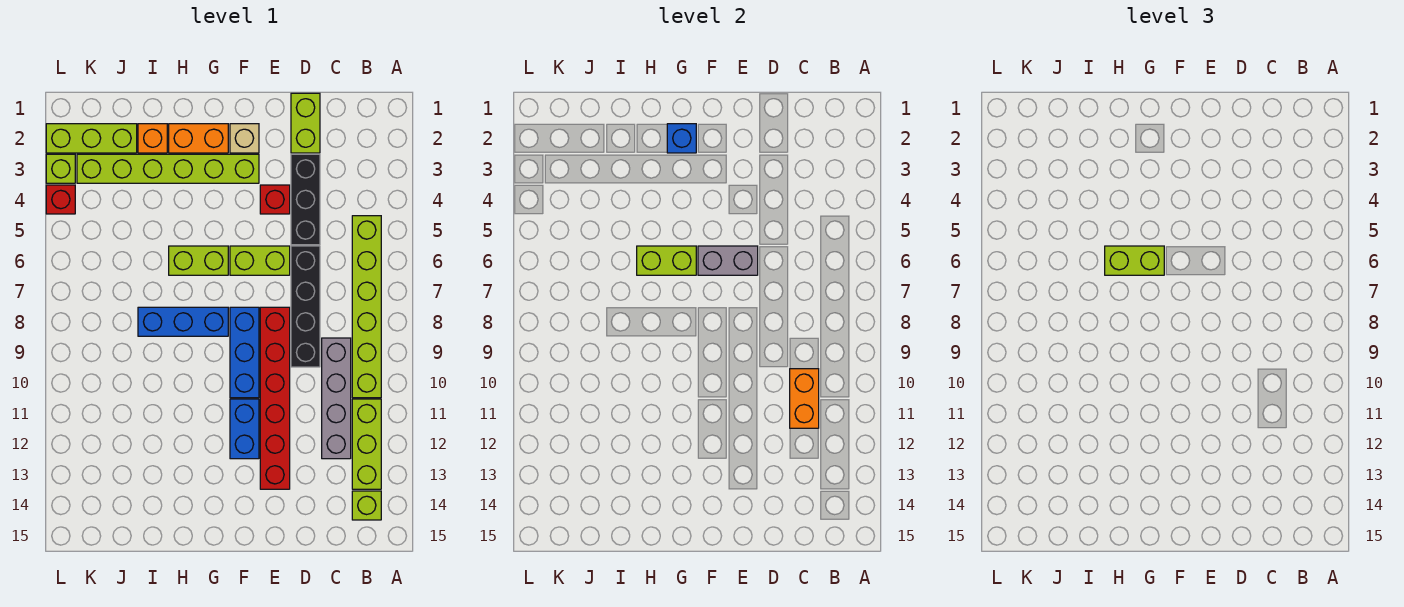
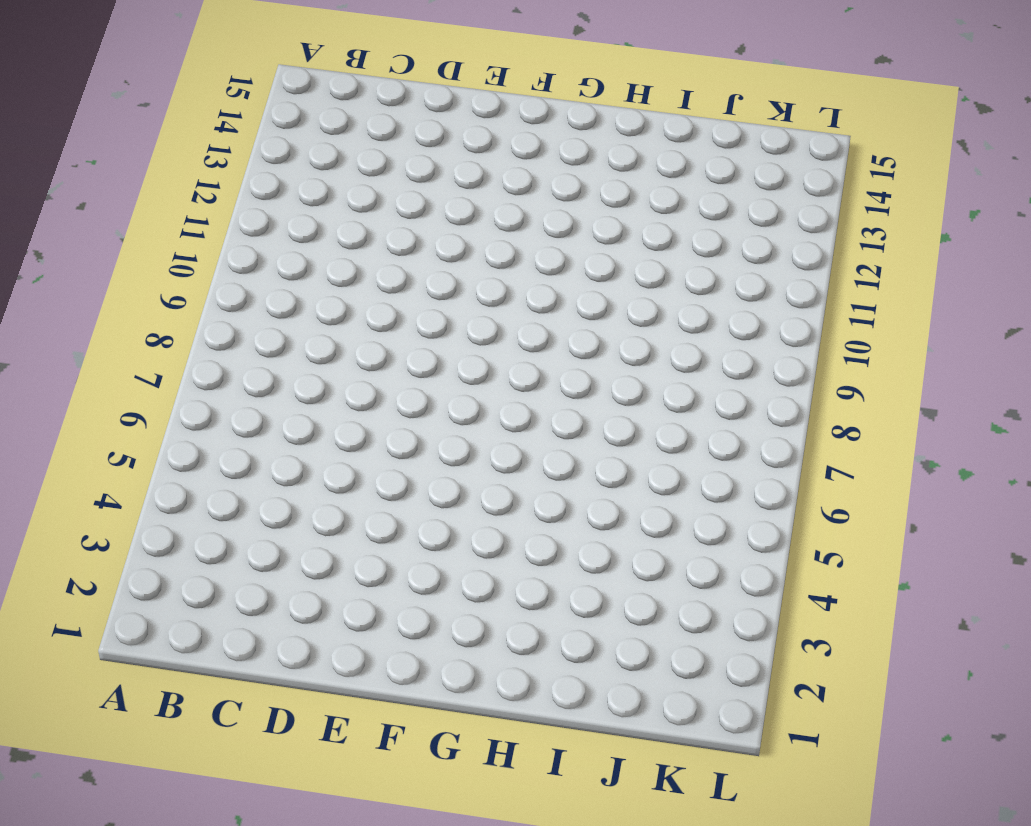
none -> lime 1x6 brick [352,216,381,398]
none -> lime 1x3 brick [352,399,381,489]
none -> lime 1x1 brick [352,491,381,520]

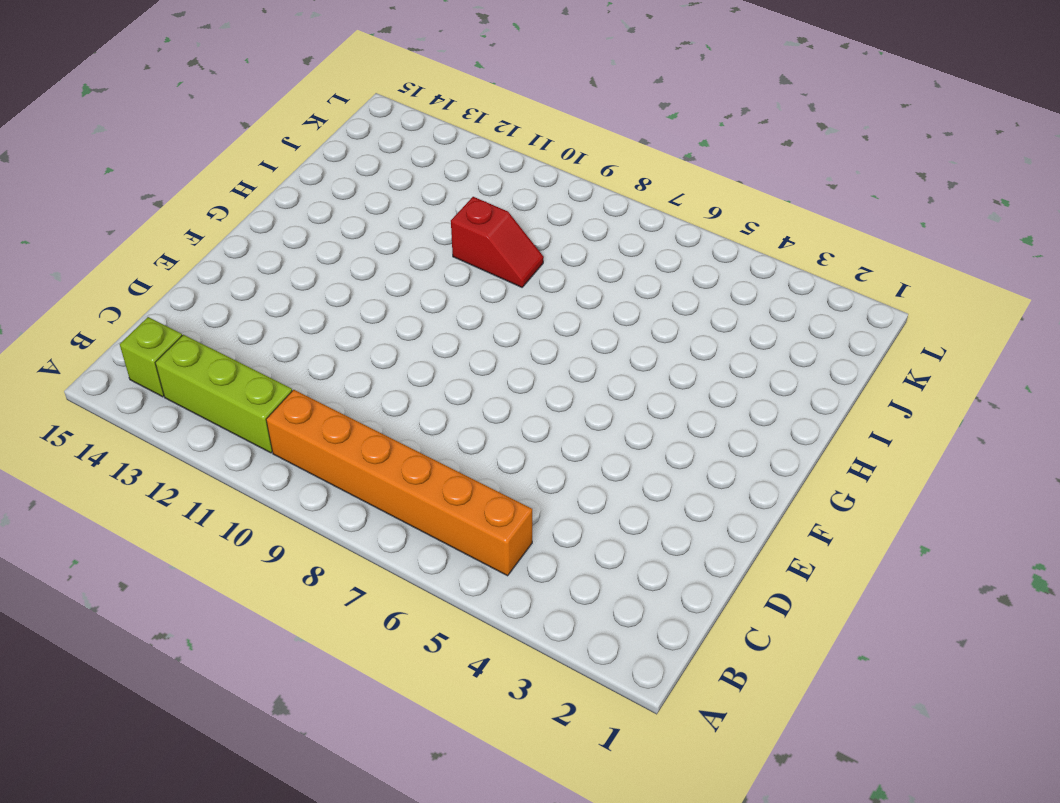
orange 1x6 brick [266,390,532,576] -> lime 1x6 brick [352,216,381,398]
red 1x2 slope [451,197,544,287] -> none
none -> grey 1x4 brick [322,338,351,459]
none -> lime 1x2 brick [291,93,320,153]
none -> black 1x3 brick [291,154,320,245]

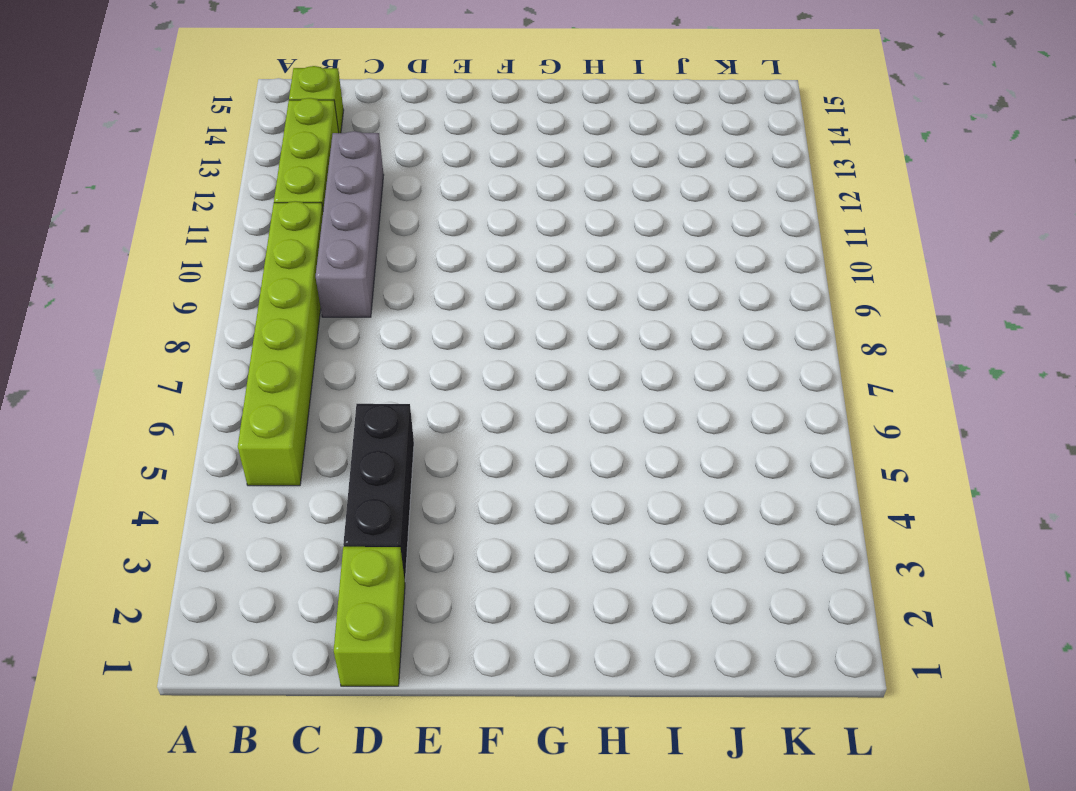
none -> black 1x4 brick [291,246,320,367]
none -> red 1x1 brick [260,185,290,214]
none -> lime 1x2 brick [230,246,290,275]

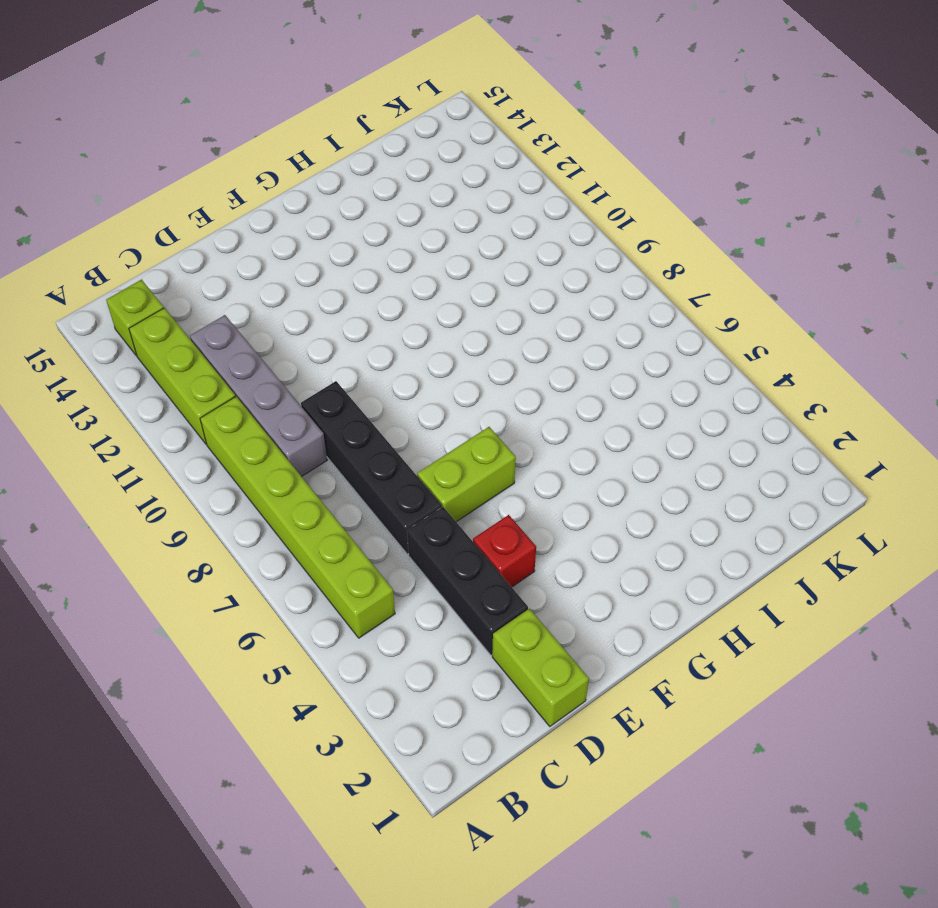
none -> red 1x6 brick [260,307,290,489]
none -> tan 1x1 brick [230,124,259,153]
none -> lime 1x6 brick [77,154,259,183]

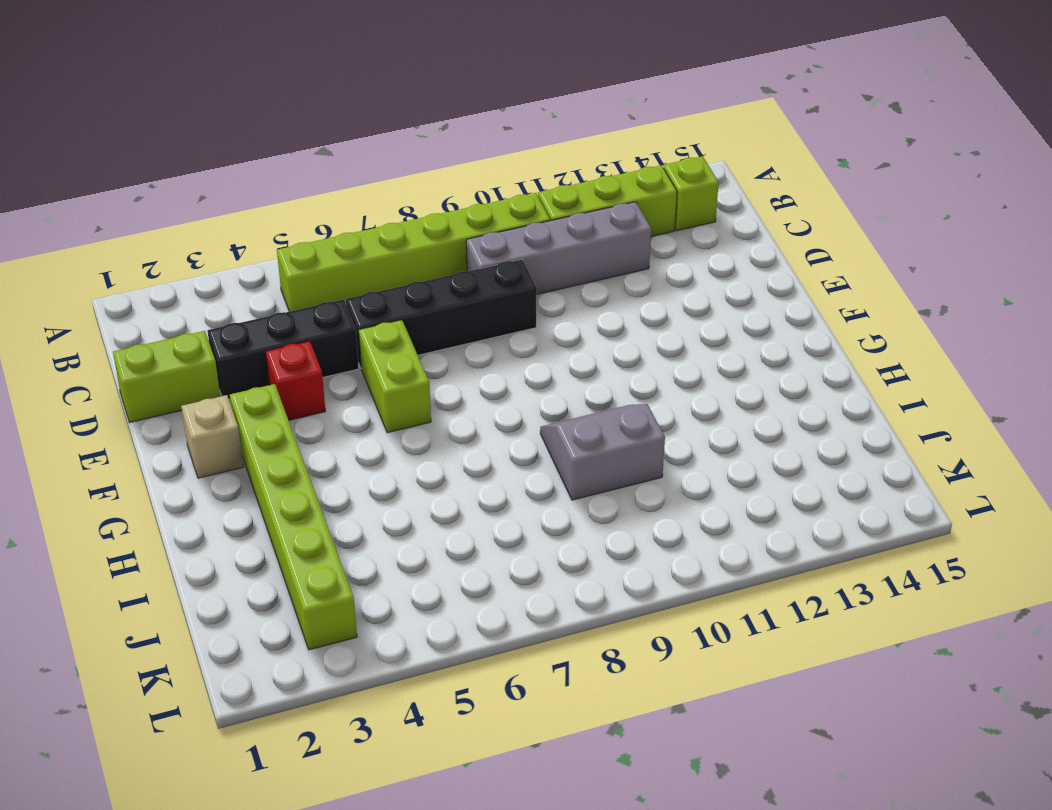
grey 2x2 slope [540,404,665,500] -> none
none -> red 1x6 brick [260,307,290,489]
none -> blue 1x3 brick [230,307,259,398]
none -> blue 1x2 brick [230,399,259,459]

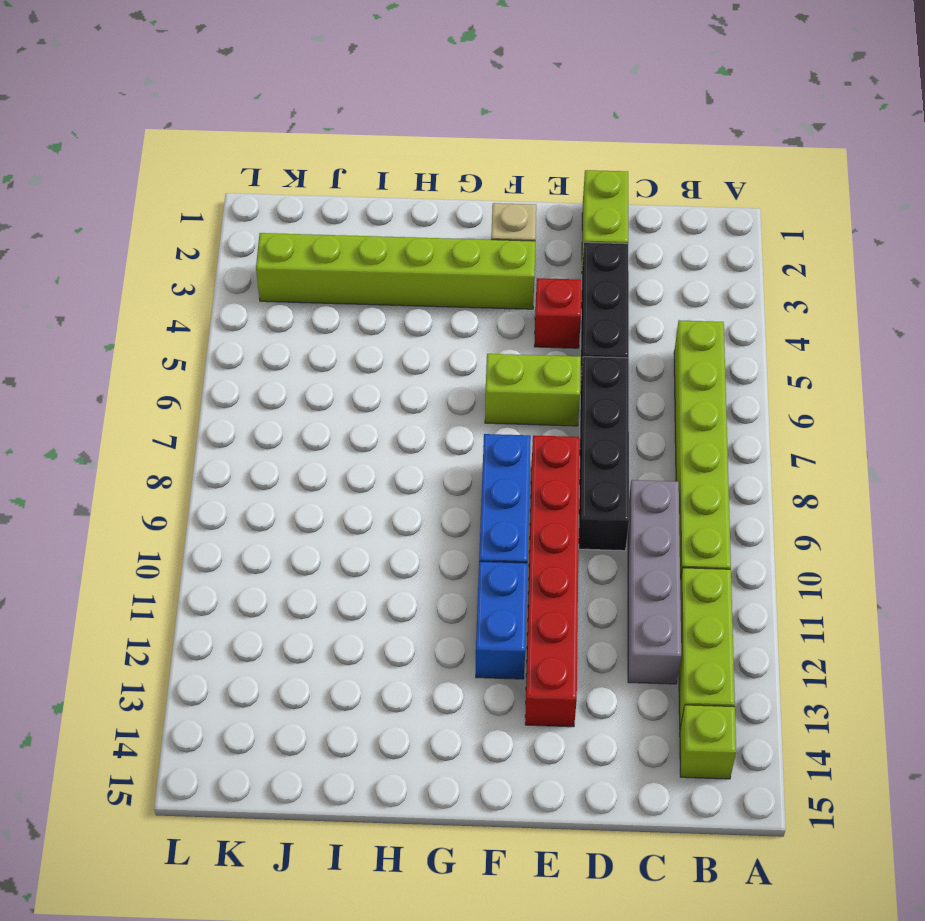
none -> orange 1x2 brick [169,124,228,153]
none -> lime 1x2 brick [169,246,228,275]
none -> blue 1x3 brick [138,307,228,336]

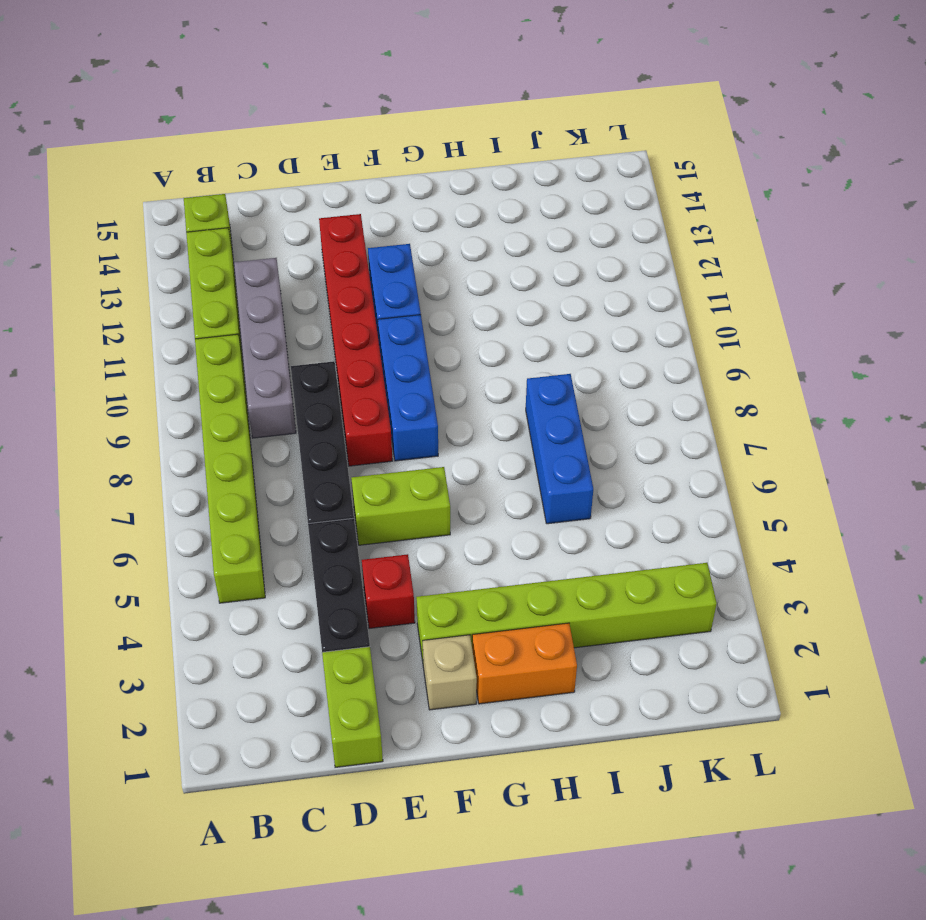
blue 1x3 brick [526,374,593,524] -> blue 1x3 brick turned to [138,307,228,336]
none -> lime 1x2 brick [169,246,228,275]
none -> orange 1x1 brick [138,124,167,153]
none -> lime 1x3 brick [46,124,137,153]

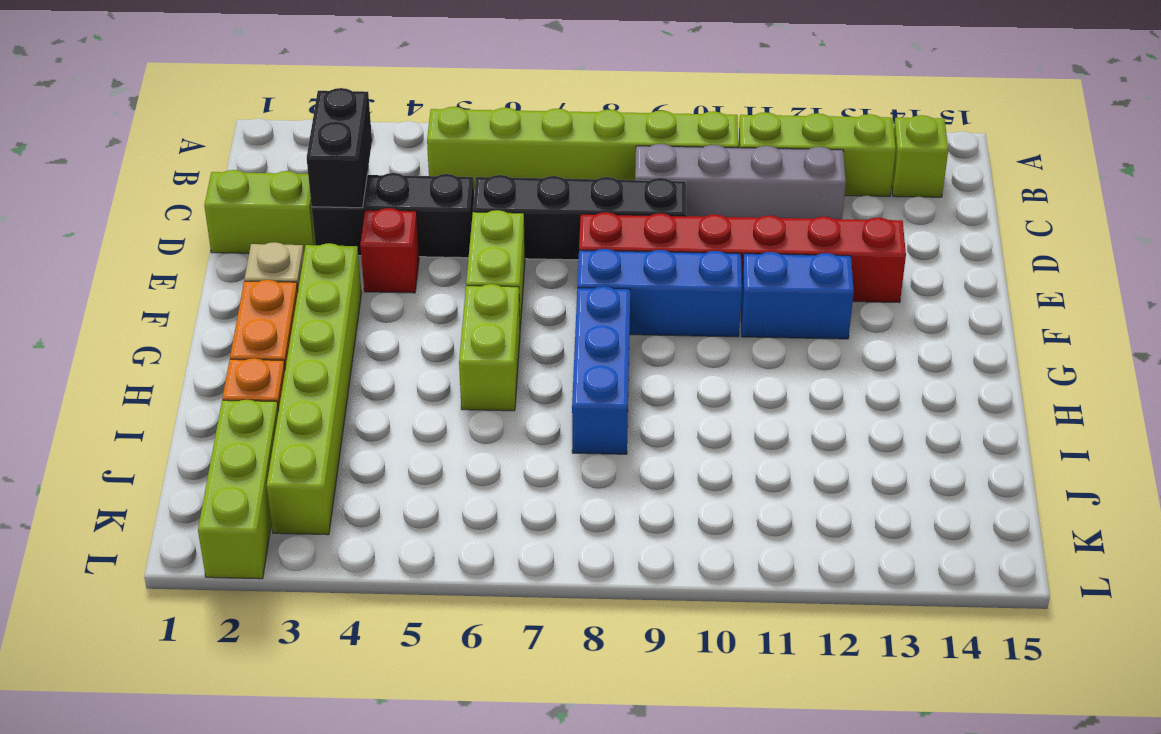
black 1x2 brick [307,88,372,208] -> none
none -> lime 1x1 brick [46,154,75,183]
none -> red 1x1 brick [46,185,75,214]
none -> orange 1x2 brick [790,369,819,428]

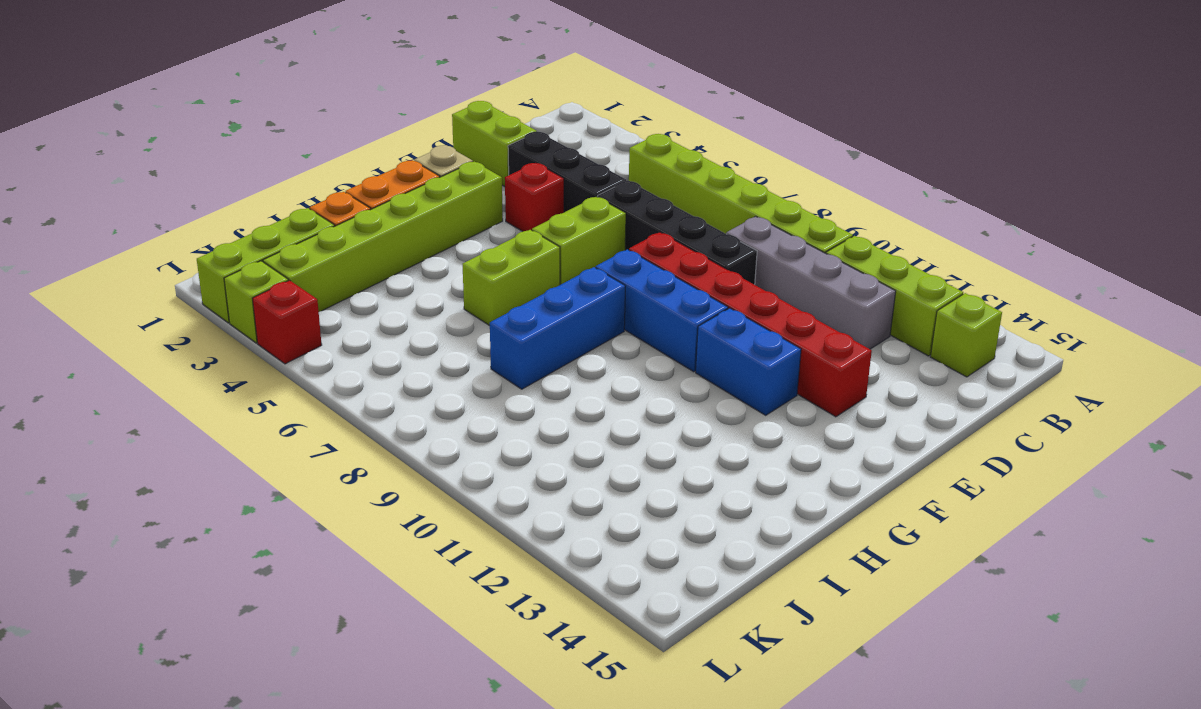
none -> orange 1x2 brick [790,369,819,428]
none -> grey 1x2 brick [698,246,758,275]
none -> blue 1x1 brick [667,124,696,153]

